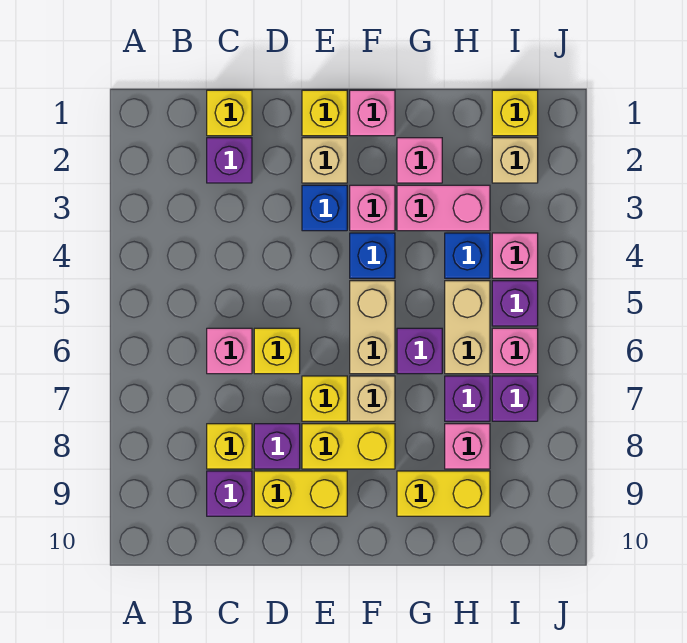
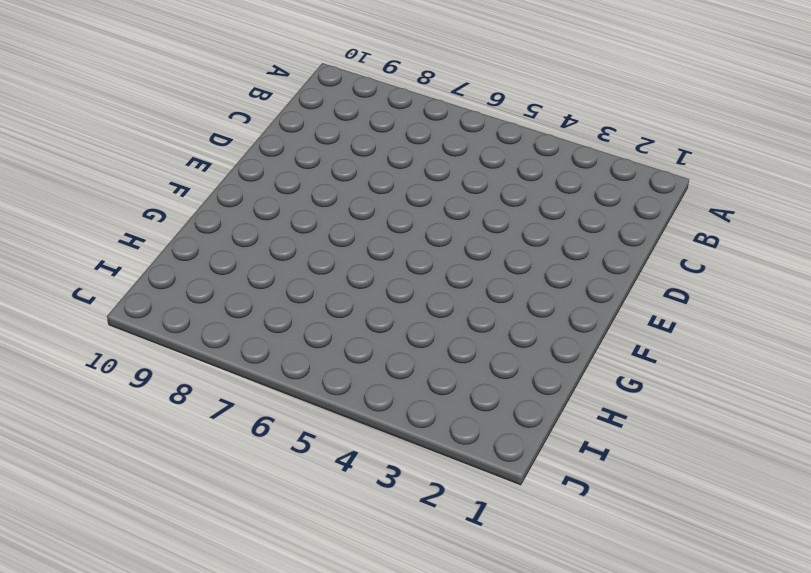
none -> yellow 1x1 brick [207,90,252,136]
none -> purple 1x1 brick [207,138,252,183]
none -> pink 1x1 brick [207,328,252,374]
none -> yellow 1x1 brick [207,424,252,469]

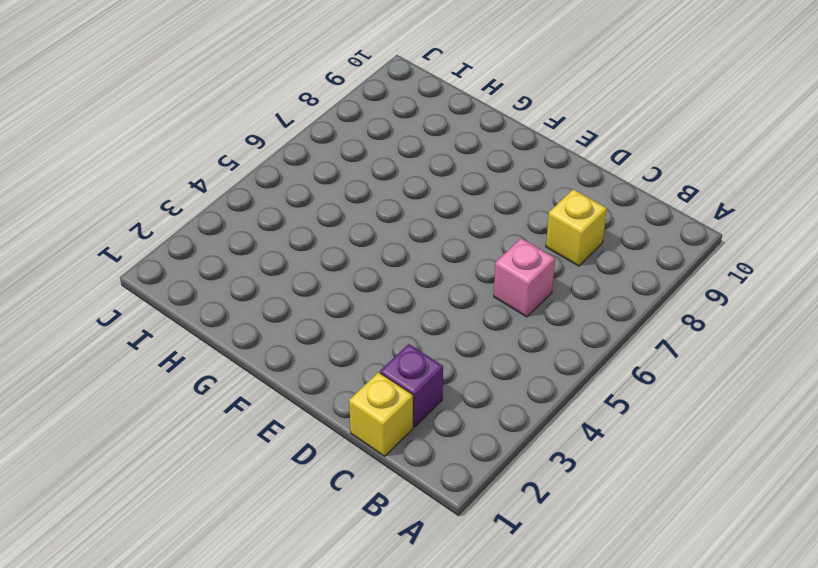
none -> purple 1x1 brick [207,471,252,516]
none -> yellow 1x1 brick [254,328,300,374]
none -> purple 1x1 brick [254,424,300,469]
none -> yellow 1x2 brick [254,471,347,516]

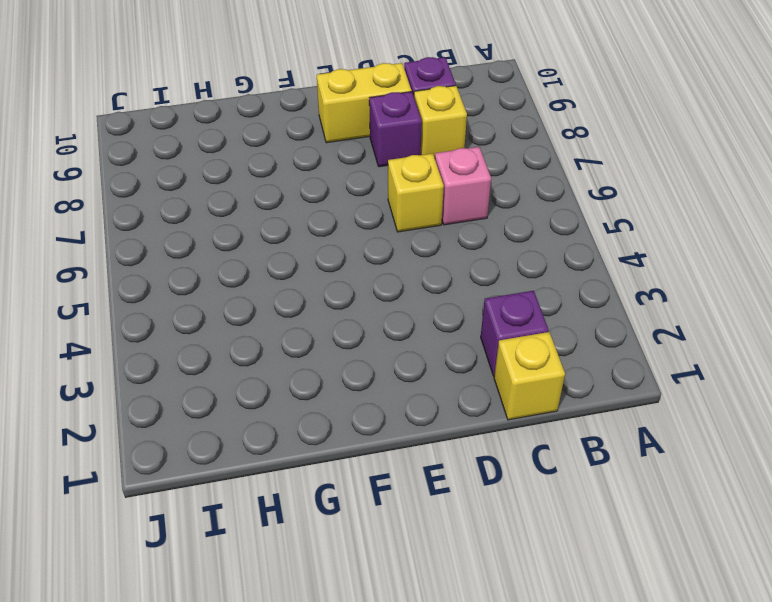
none -> yellow 1x1 brick [302,90,347,136]
none -> tan 1x1 brick [302,138,347,183]
none -> blue 1x1 brick [302,185,347,231]
none -> yellow 1x1 brick [302,376,347,421]

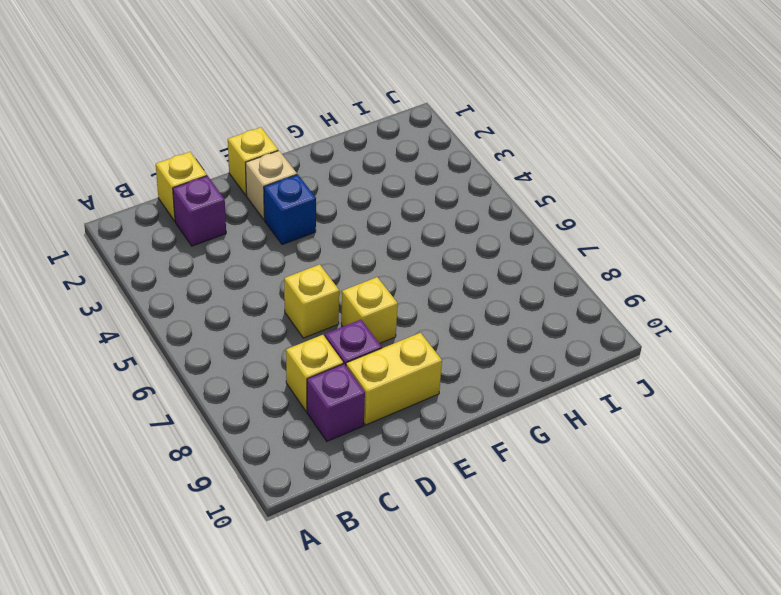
none -> pink 1x1 brick [207,328,252,374]
none -> yellow 1x2 brick [302,424,395,469]
none -> pink 1x1 brick [350,90,395,136]
none -> pink 1x1 brick [350,185,395,231]

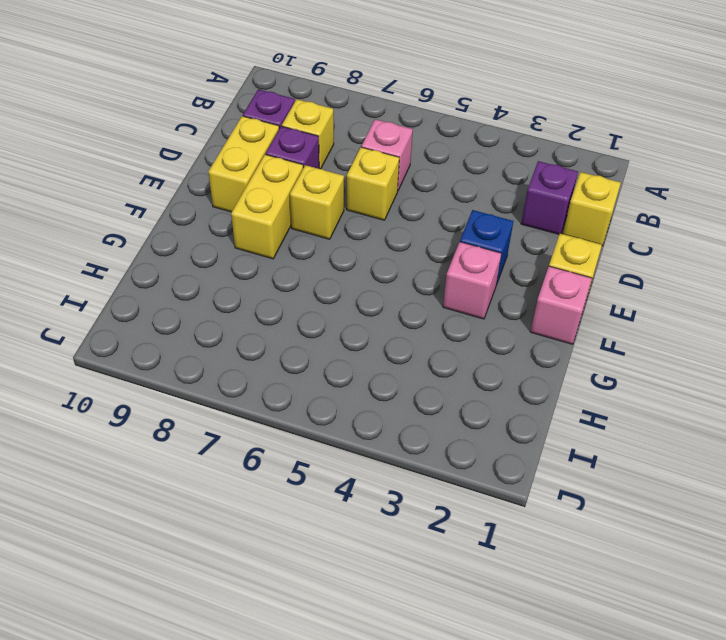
none -> tan 1x1 brick [302,138,347,183]
none -> blue 1x1 brick [350,233,395,278]
none -> tan 1x2 brick [350,281,395,374]
none -> tan 1x1 brick [350,376,395,421]

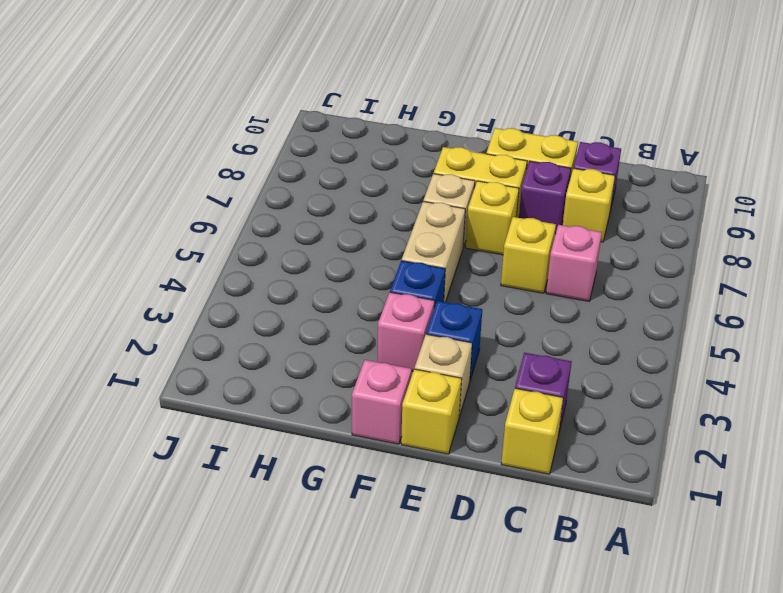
none -> pink 1x1 brick [397,138,442,183]
none -> pink 1x2 brick [397,185,490,231]
none -> purple 1x1 brick [397,328,442,374]
none -> yellow 1x2 brick [397,471,490,516]

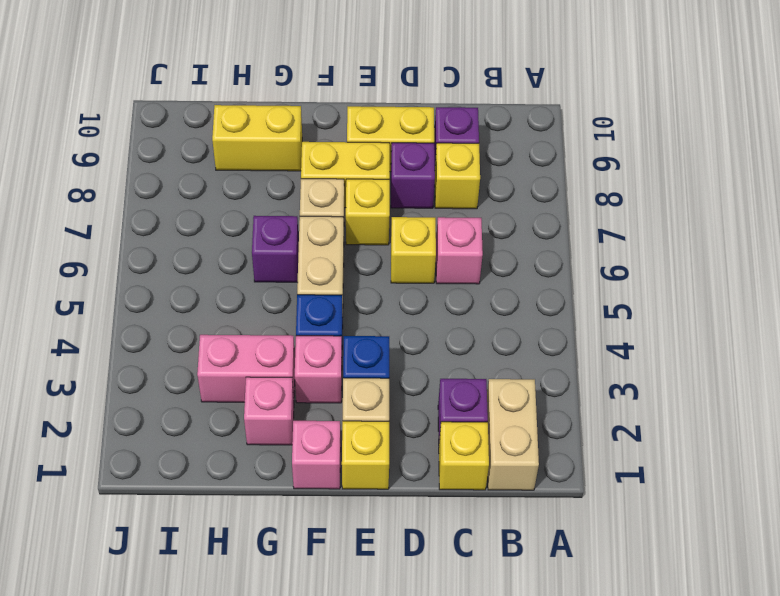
tan 1x2 brick [487,379,539,490] -> tan 1x2 brick moved to [445,281,490,374]
none -> blue 1x1 brick [445,233,490,278]
none -> purple 1x1 brick [445,376,490,421]
none -> pink 1x1 brick [445,424,490,469]
none -> yellow 1x1 brick [492,90,538,136]

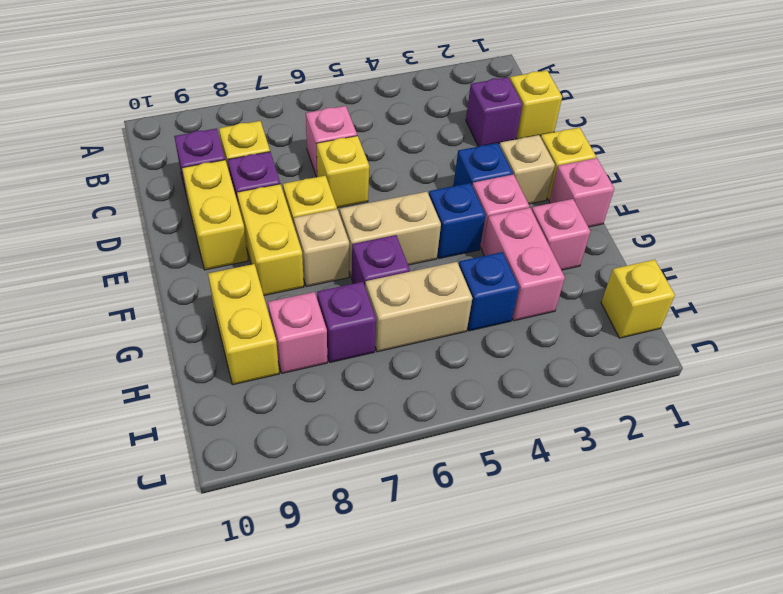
none -> tan 1x1 brick [492,138,538,183]
none -> pink 1x1 brick [492,233,538,278]
none -> purple 1x1 brick [492,281,538,326]
none -> pink 1x1 brick [492,328,538,374]

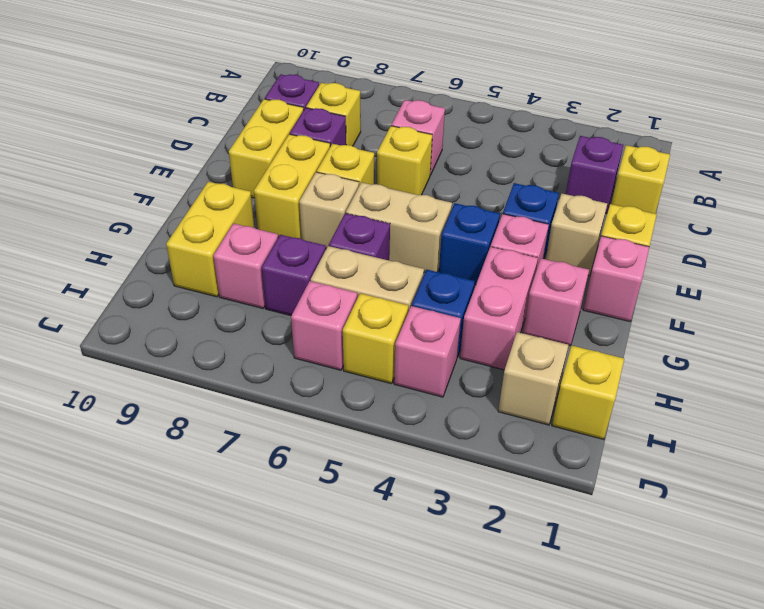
yellow 1x1 brick [343,293,408,384] -> purple 1x1 brick [492,281,538,326]
none -> purple 1x1 brick [492,376,538,421]

